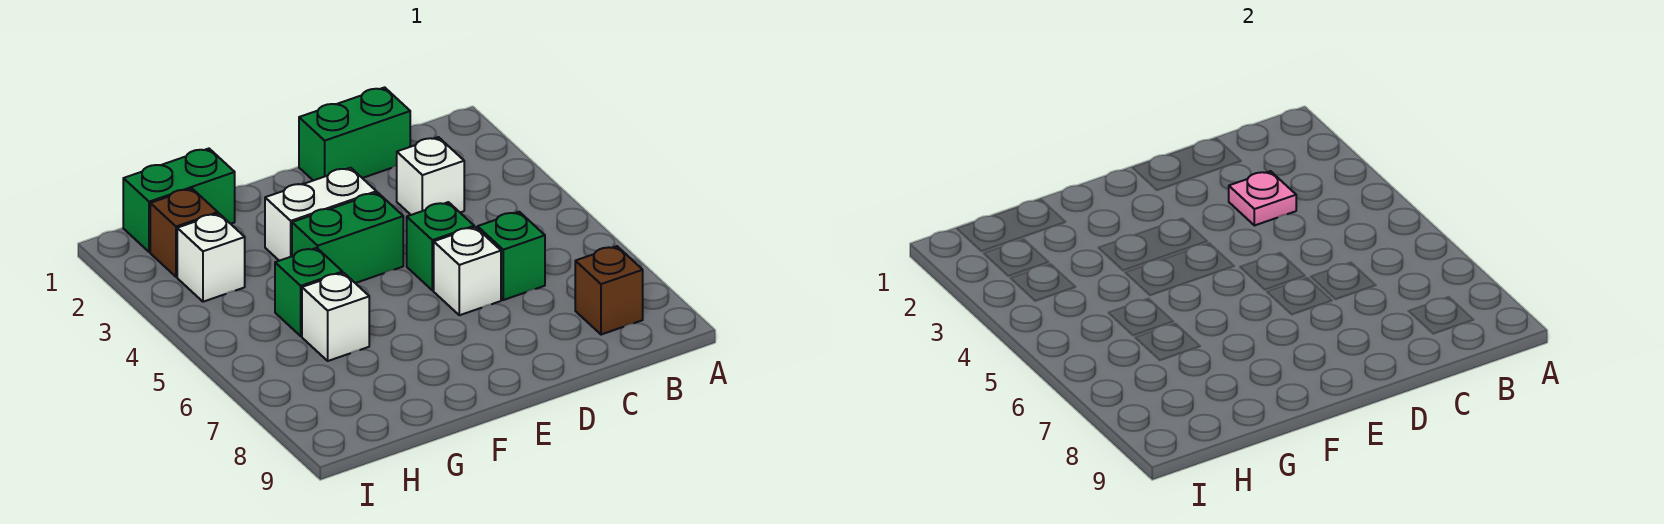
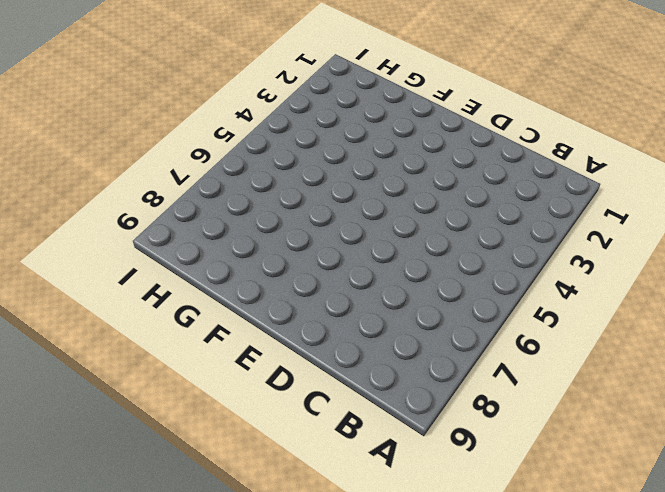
none -> brown 1x1 brick [575,246,643,335]
none -> green 1x2 brick [299,87,410,181]
none -> white 1x1 brick [397,137,464,215]

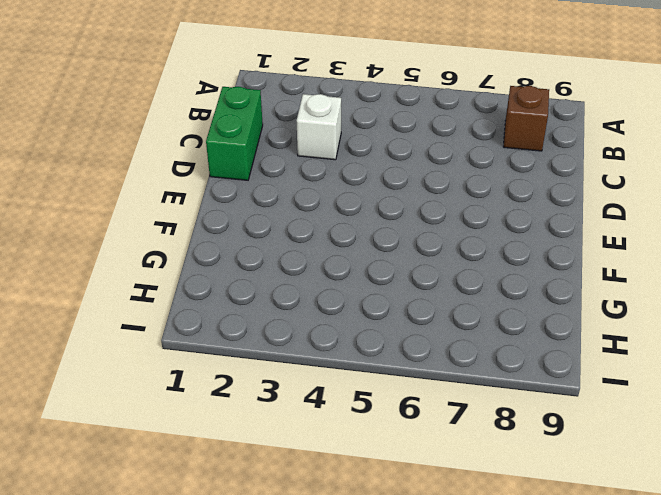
none -> green 1x1 brick [478,212,545,300]
none -> green 1x1 brick [407,202,474,290]
none -> white 1x1 brick [434,227,501,315]

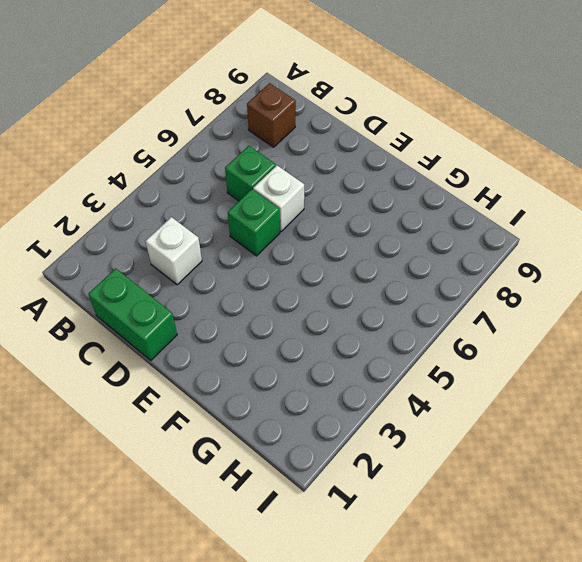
none -> white 1x2 brick [265,168,376,261]
none -> green 1x2 brick [292,193,403,283]
none -> green 1x2 brick [123,149,235,252]

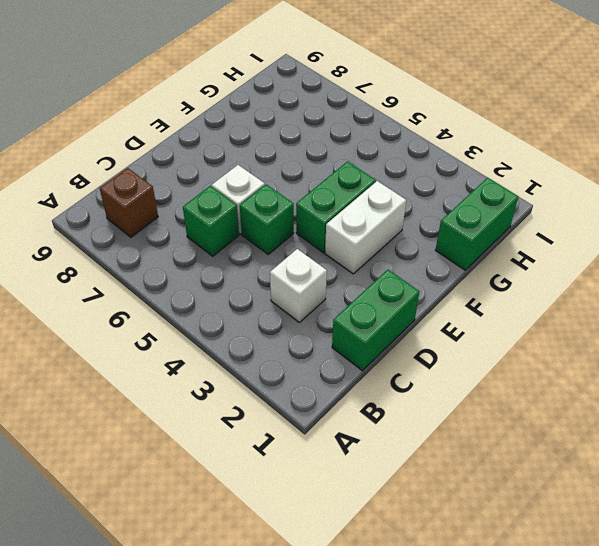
none -> green 1x1 brick [275,248,342,336]
none -> white 1x1 brick [302,273,369,361]
none -> brown 1x1 brick [150,189,218,277]

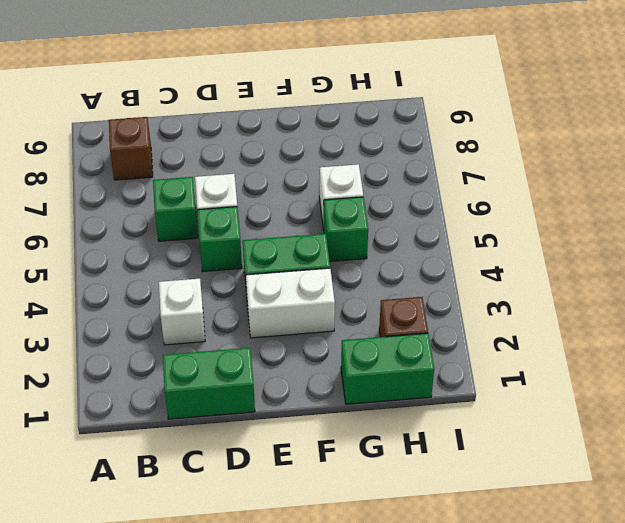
none -> white 1x1 brick [177,214,245,302]
none -> pink 1x1 plate [1229,171,1296,226]

